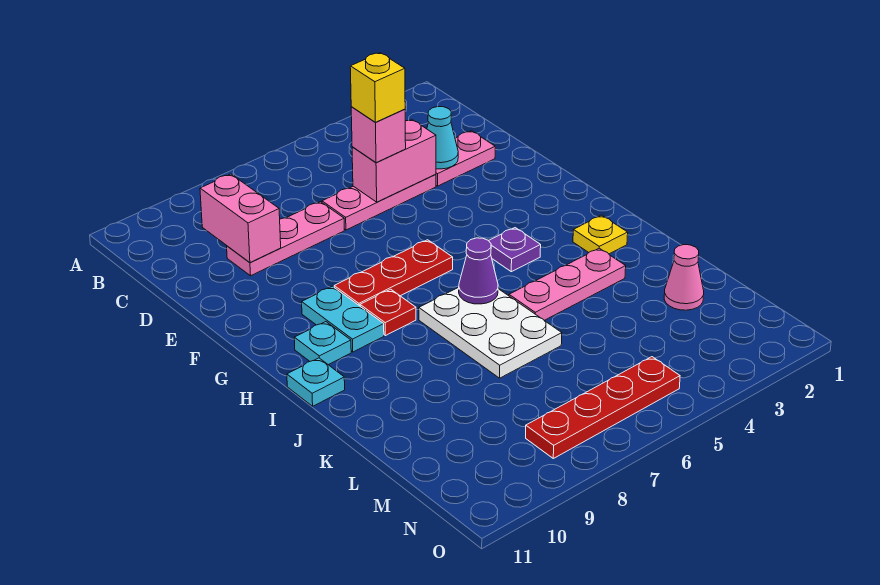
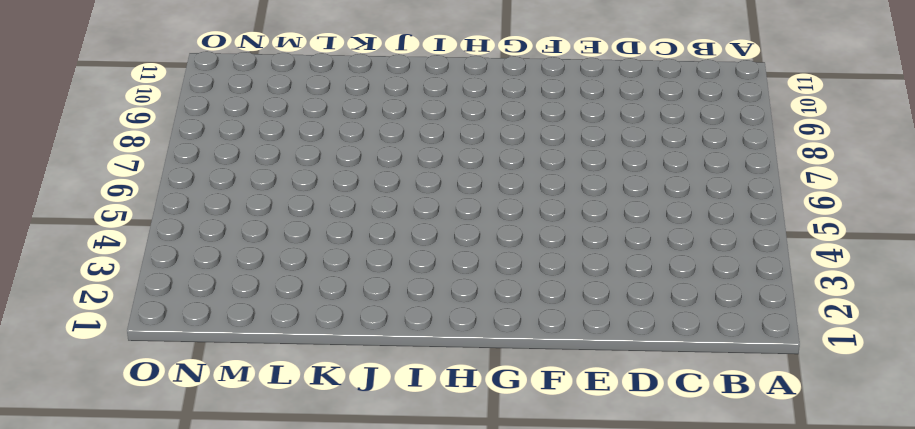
none -> pink 1x2 plate [436,131,495,186]
none -> pink 1x3 plate [322,175,436,230]
none -> pink 1x3 plate [227,202,344,276]

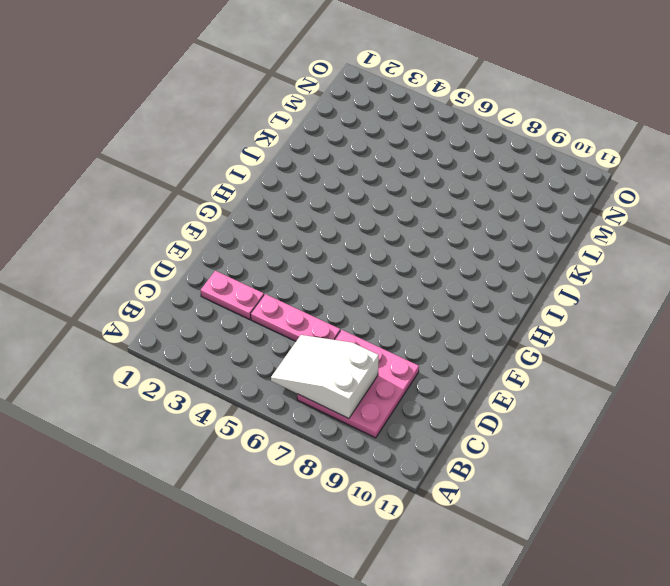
white 2x3 slope [271,335,379,419] -> none
pink 3x3 plate [297,330,419,438] -> pink 1x3 plate [227,202,344,276]
none -> red 1x3 plate [334,240,453,306]
none -> cyan 1x2 plate [302,286,384,352]
none -> purple 1x1 plate [489,228,541,272]

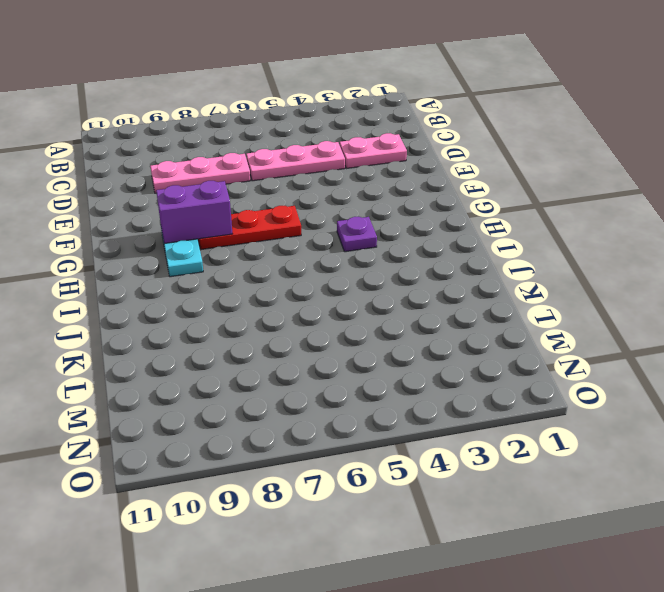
purple 1x2 brick [156,181,232,244] -> none
none -> red 1x1 plate [360,289,416,336]
none -> cyan 1x1 plate [294,322,351,365]
none -> yellow 1x1 plate [573,215,628,254]

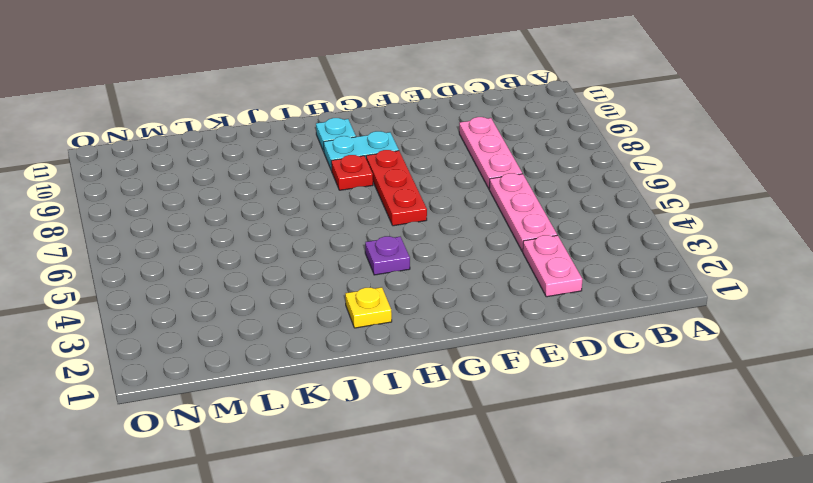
none -> white 2x3 plate [419,287,562,378]
none -> cyan 1x1 plate [287,358,345,406]
none -> pink 1x3 plate [509,248,626,320]

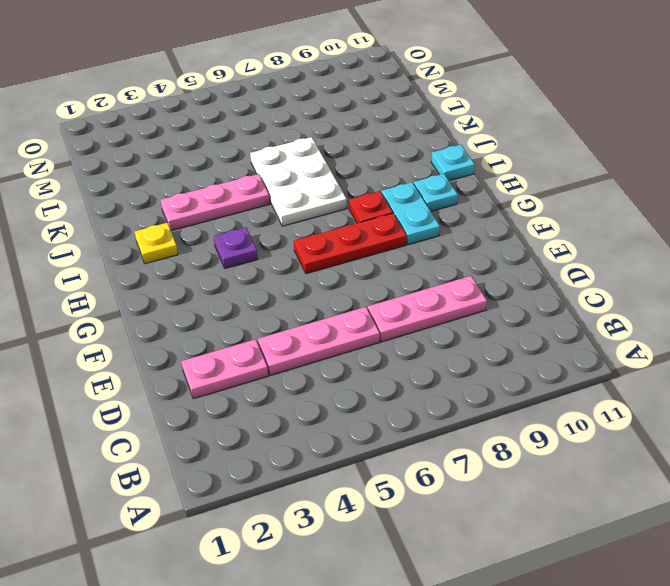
none -> pink 1x1 cone [664,245,704,310]
none -> red 1x4 plate [526,357,680,458]
none -> pink 1x2 brick [200,174,281,263]

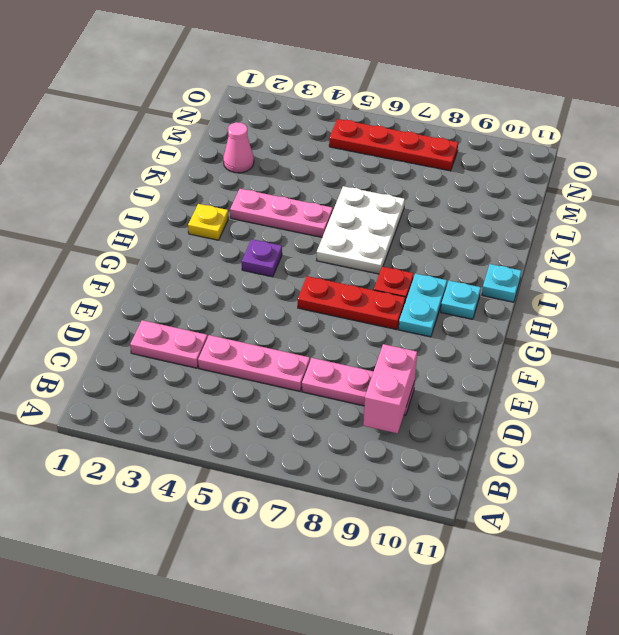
none -> cyan 1x1 cone [427,107,458,169]
none -> pink 1x2 brick [352,120,436,202]
none -> purple 1x1 cone [459,238,498,304]

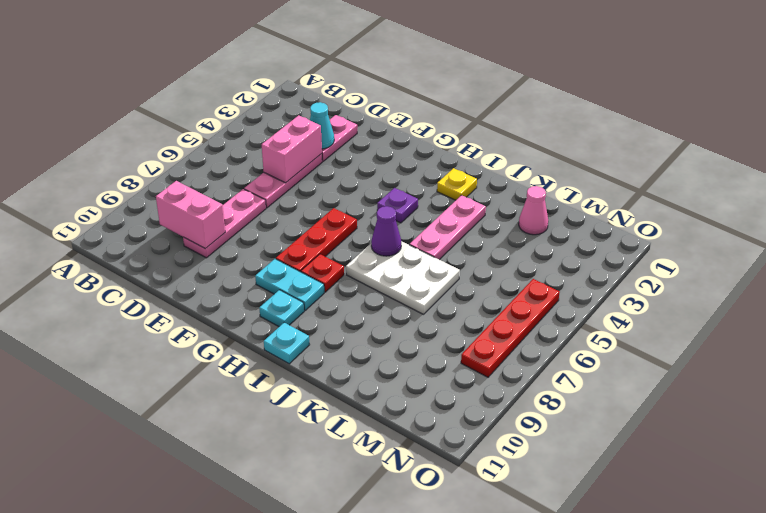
none -> pink 1x1 brick [351,107,406,163]
none -> yellow 1x1 brick [350,53,405,122]

